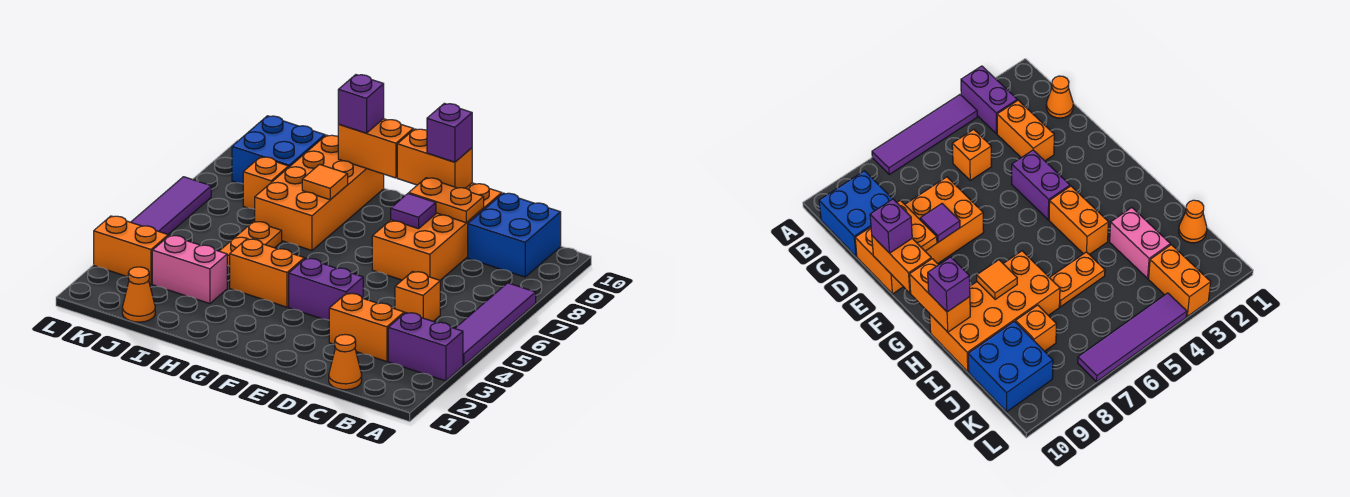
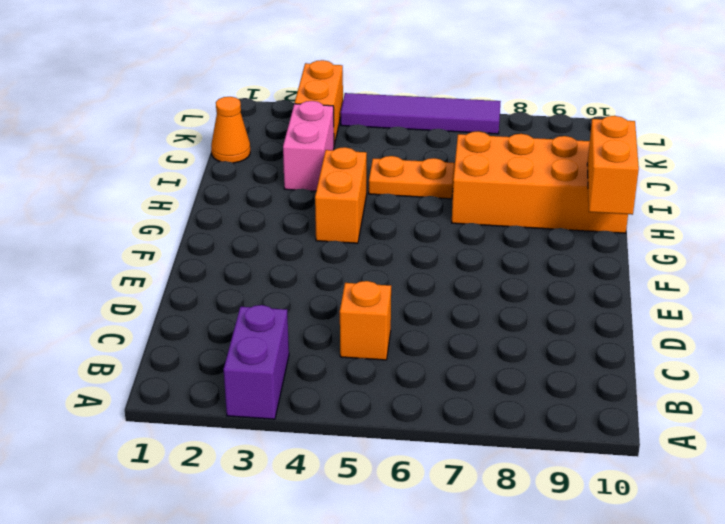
none -> purple 1x4 tile [455,283,536,365]
none -> blue 2x2 brick [468,193,561,277]
none -> orange 1x1 cone [329,334,362,390]

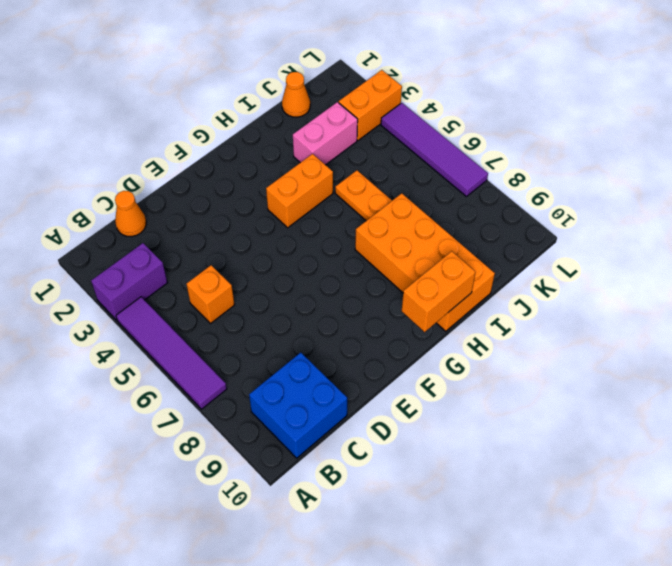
none -> orange 1x2 brick [329,293,404,362]
none -> orange 2x4 brick [372,183,502,280]
none -> purple 1x2 brick [289,258,363,320]

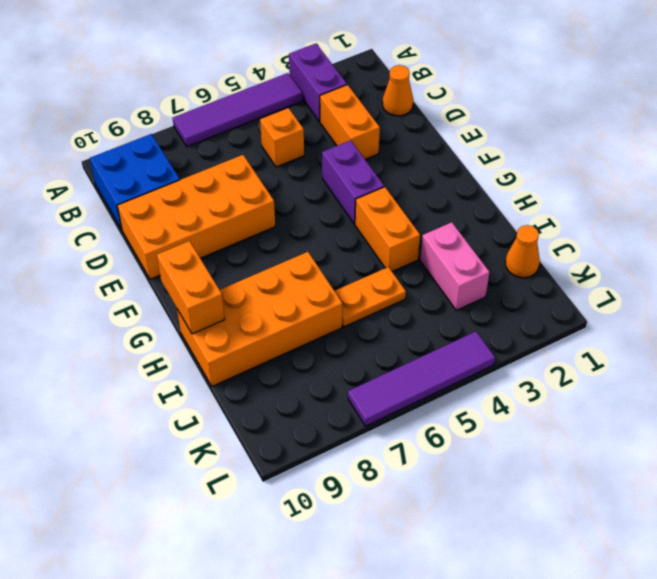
none -> orange 1x1 brick [243,157,289,209]
none -> blue 2x2 brick [232,116,325,184]
none -> orange 1x2 brick [94,216,168,284]

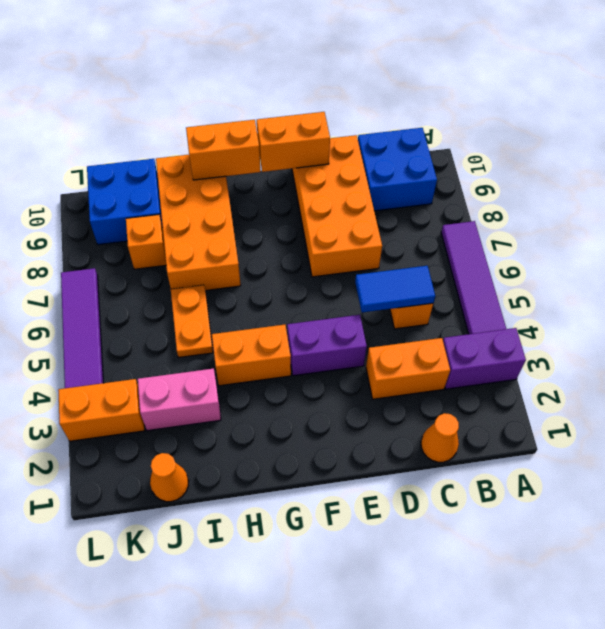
blue 1x2 tile [355,266,435,313] -> none
none -> orange 1x2 plate [409,178,484,223]
none -> purple 1x1 tile [391,193,436,229]
none -> orange 1x1 tile [302,164,348,200]

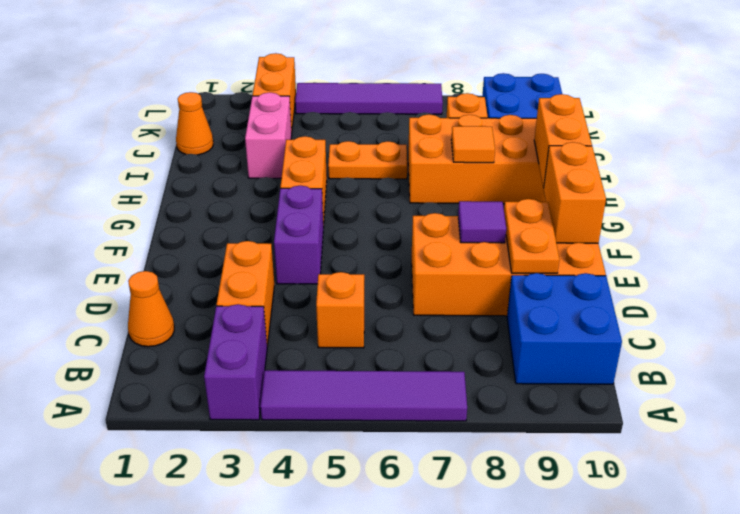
none -> purple 1x1 brick [427,103,472,162]
none -> purple 1x1 brick [338,75,384,133]

